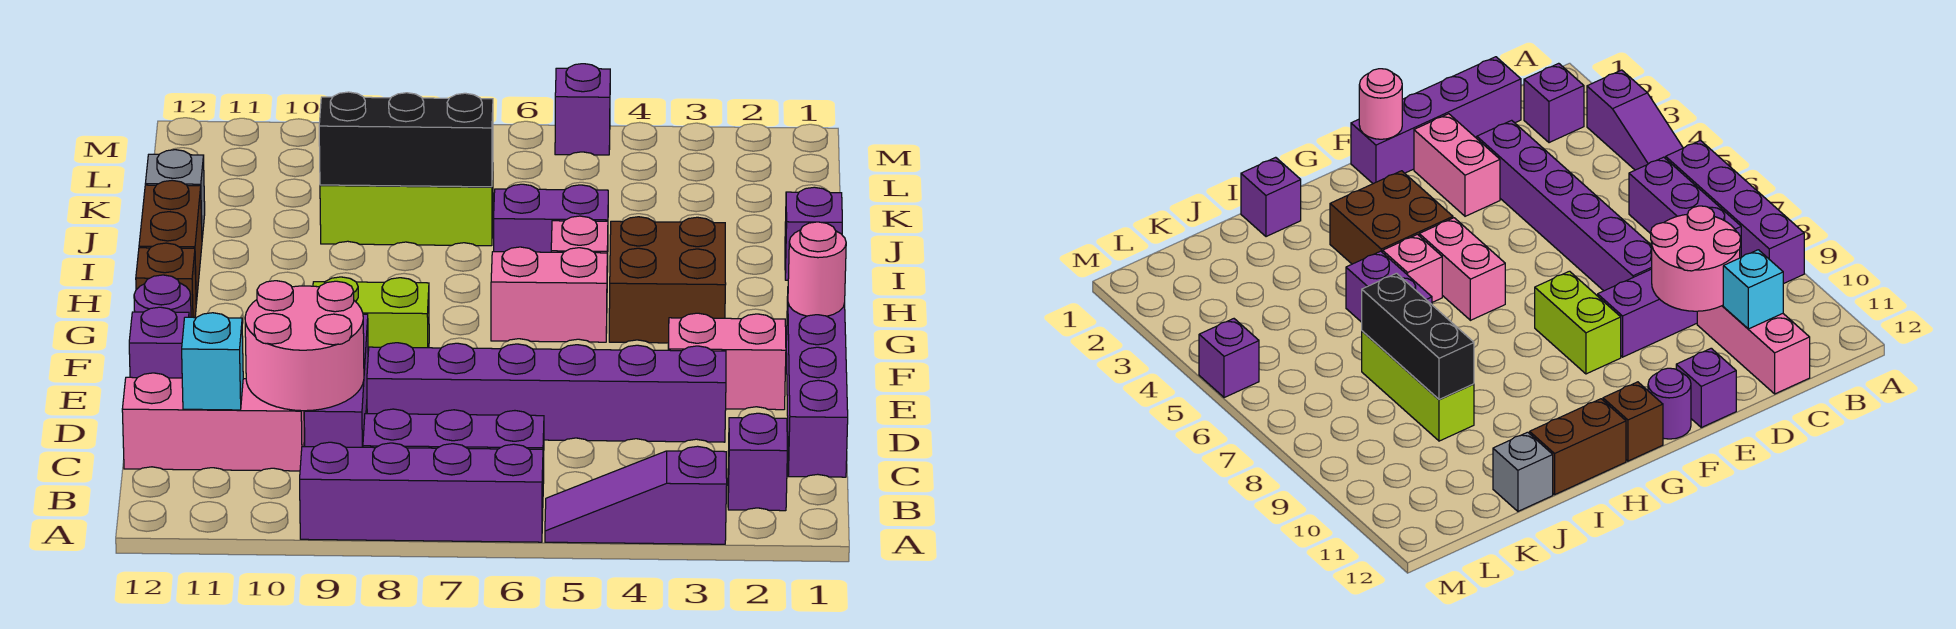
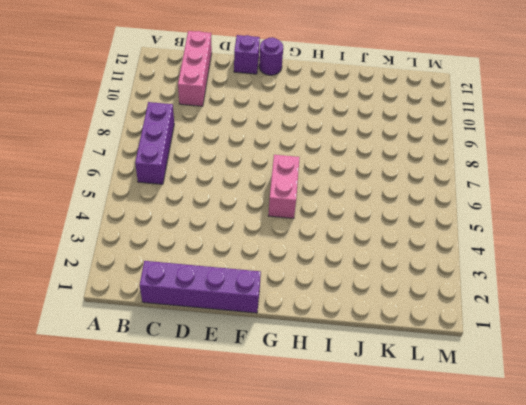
none -> purple 1x3 slope [545,446,727,544]
none -> purple 1x4 brick [300,442,543,542]
none -> purple 1x1 brick [728,413,787,511]

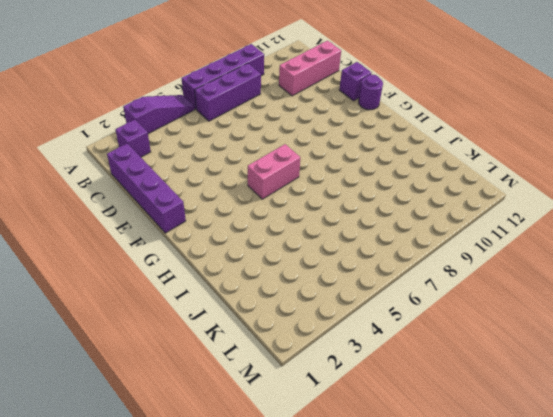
none -> purple 1x3 brick [304,314,368,447]
none -> purple 1x6 brick [367,343,726,442]
none -> pink 1x2 brick [668,313,786,410]

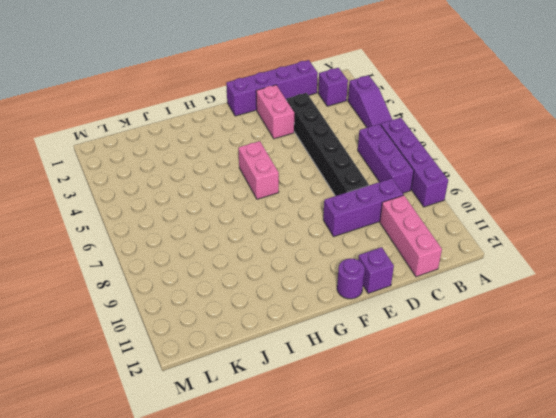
black 1x6 brick [286,93,369,196] -> purple 1x6 brick [367,343,726,442]
none -> lime 1x2 brick [313,277,429,351]
none -> brown 2x2 brick [609,217,726,343]
none -> brown 1x1 brick [136,243,196,318]

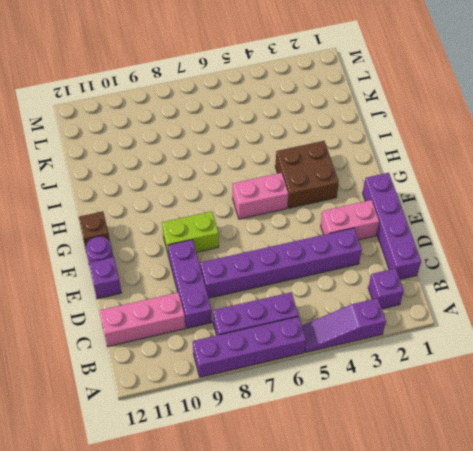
none -> pink 1x1 brick [551,216,608,266]
none -> brown 1x2 brick [139,180,202,304]
none -> purple 1x1 brick [785,187,842,280]

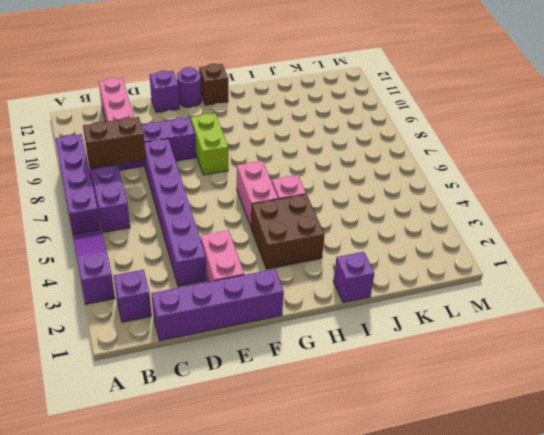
brown 1x2 brick [83,117,146,169] -> brown 1x2 brick moved to [139,180,202,304]
none -> purple 1x2 brick [494,184,608,272]
none -> lime 1x3 brick [320,171,493,246]
none -> grey 1x1 brick [145,150,205,238]

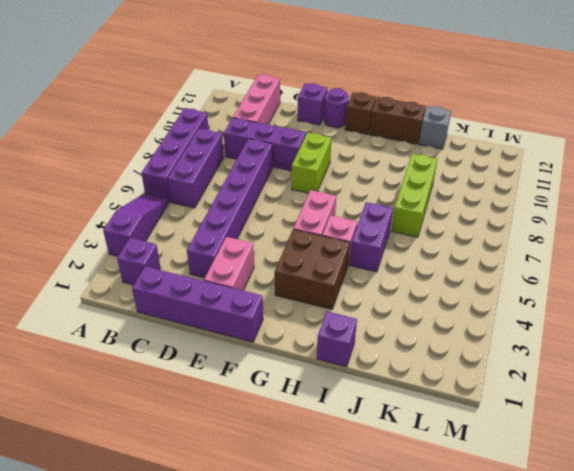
none -> purple 1x1 brick [555,64,610,155]
none -> pink 2x2 round brick [245,281,364,411]
none -> cyan 1x1 brick [182,313,243,410]

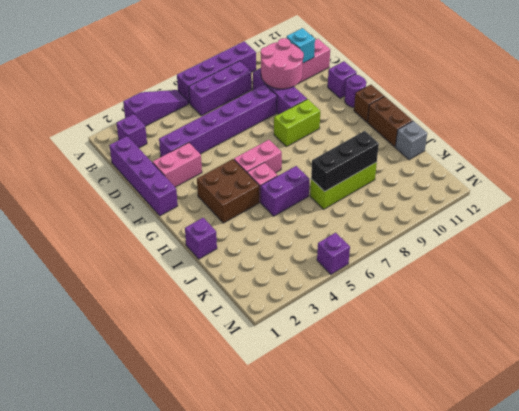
none -> pink 1x1 round brick [788,222,846,316]

